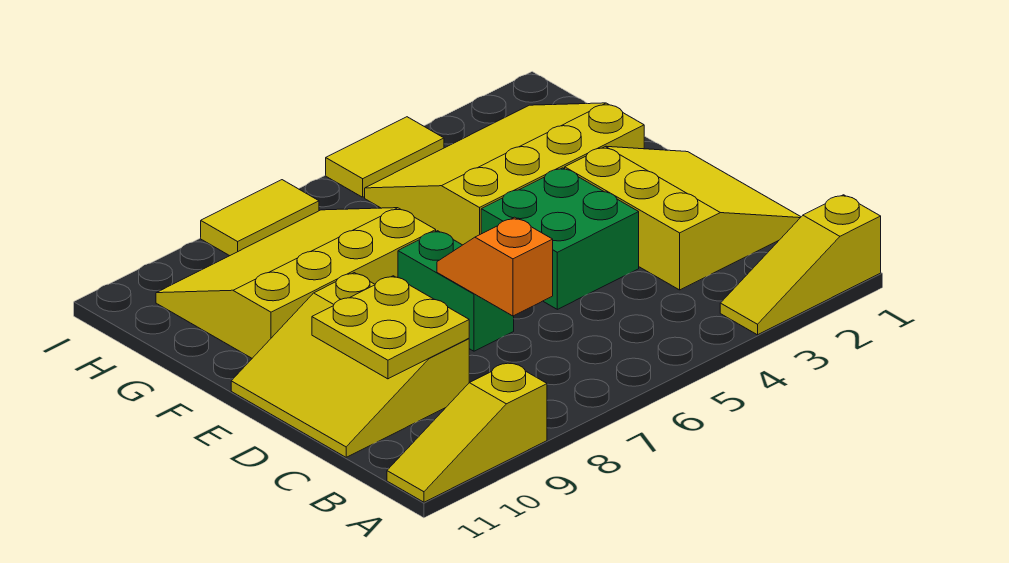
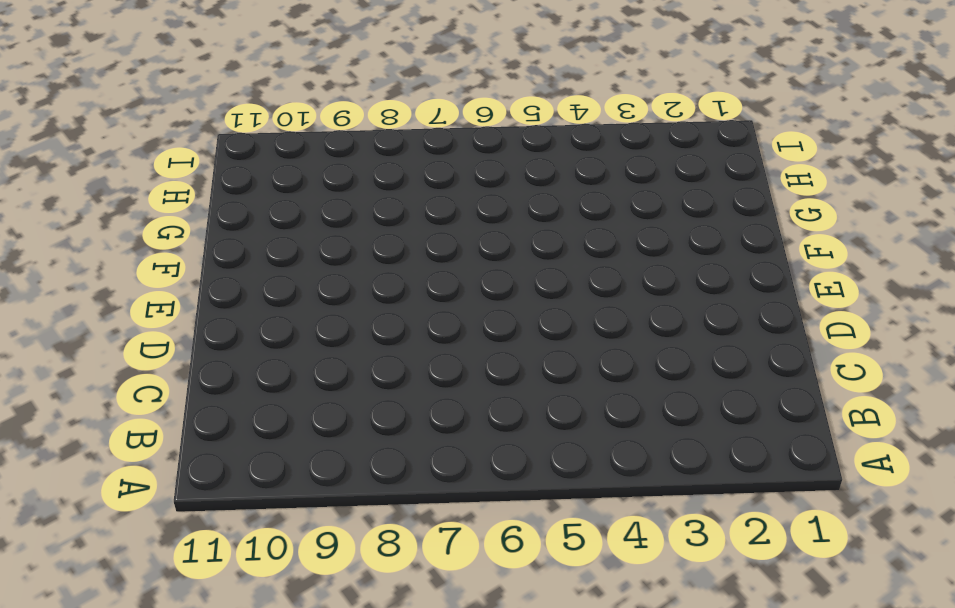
none -> yellow 1x3 slope [720,195,881,335]
none -> yellow 1x3 slope [387,362,547,502]
none -> yellow 3x3 slope [565,146,801,290]

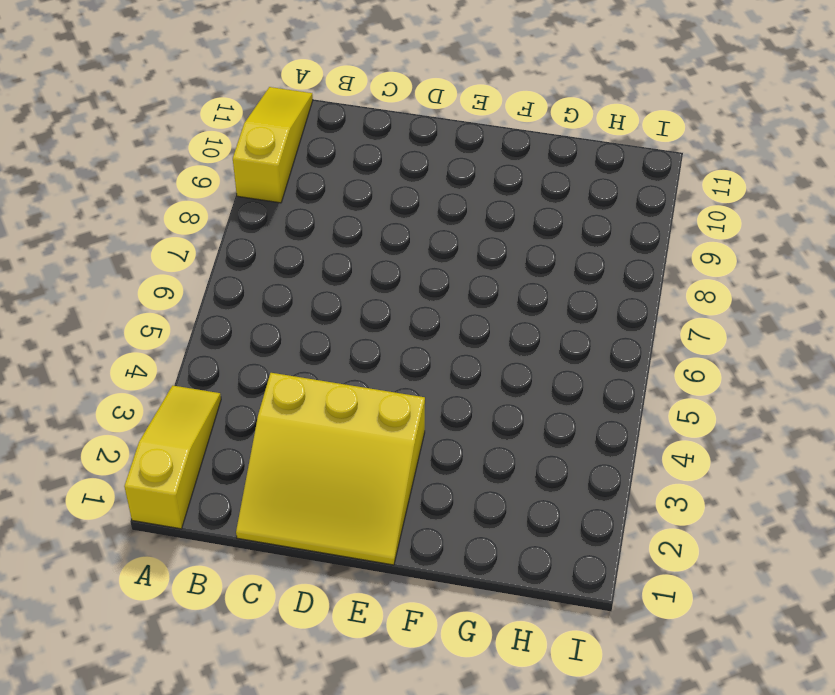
none -> yellow 3x3 slope [231,273,469,457]
none -> green 2x2 brick [481,168,639,309]
none -> green 1x2 brick [398,231,514,351]

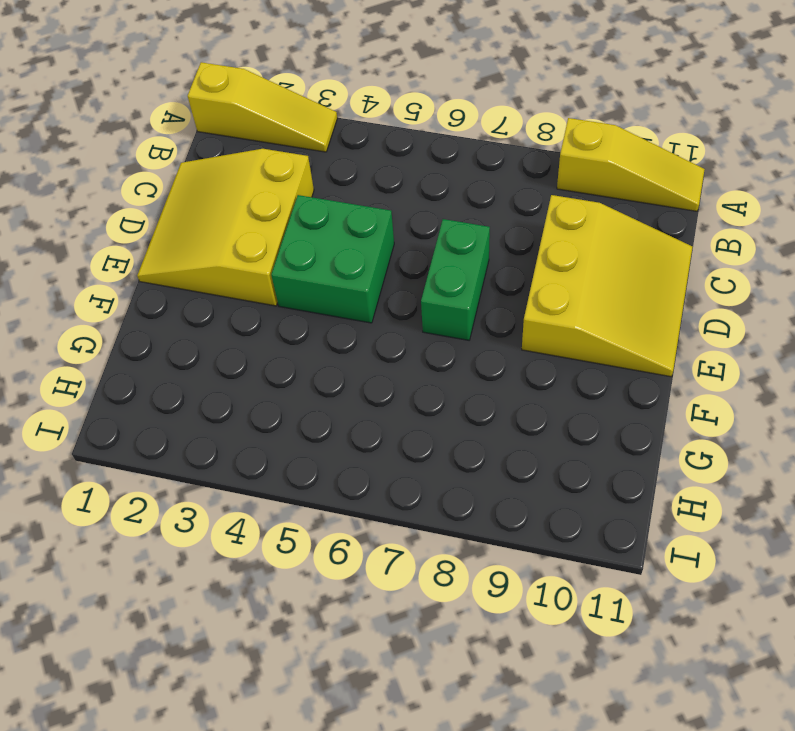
none -> yellow 3x4 slope [365,103,644,245]
none -> yellow 3x4 slope [156,208,436,358]
none -> yellow 1x2 tile [326,117,444,197]

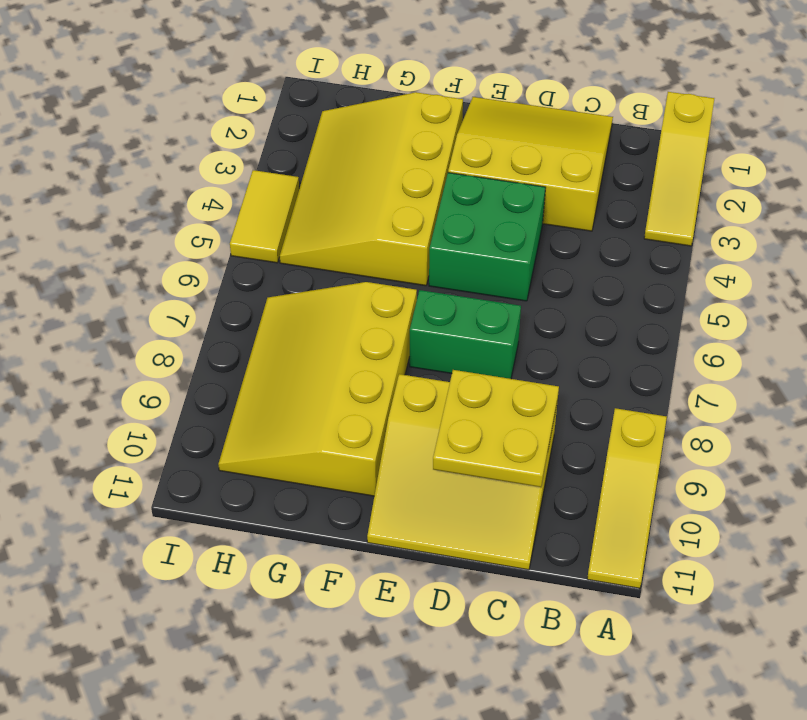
none -> yellow 1x2 tile [201,180,319,256]
none -> orange 1x2 slope [437,217,553,316]

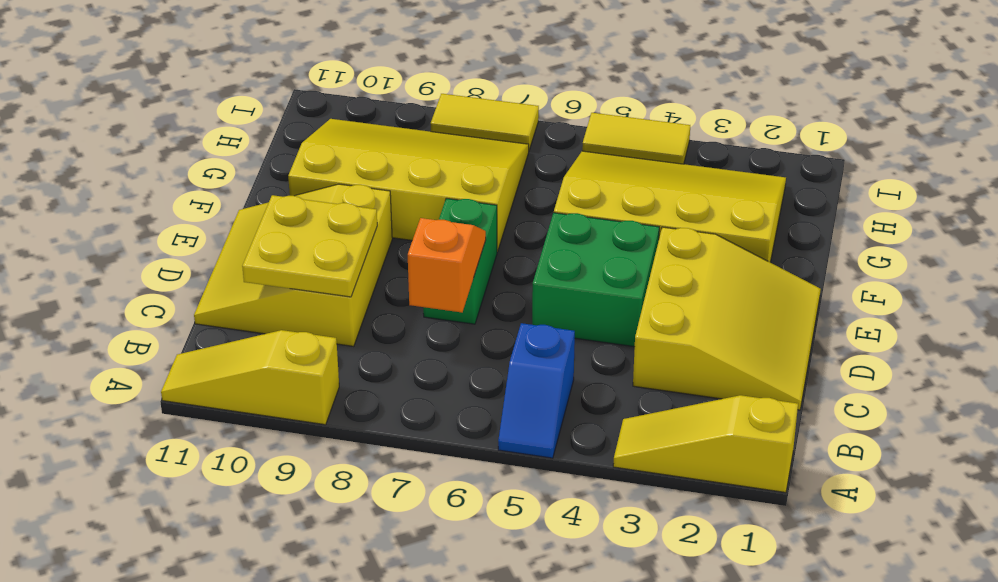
blue 1x2 slope [498,323,575,458] -> none

